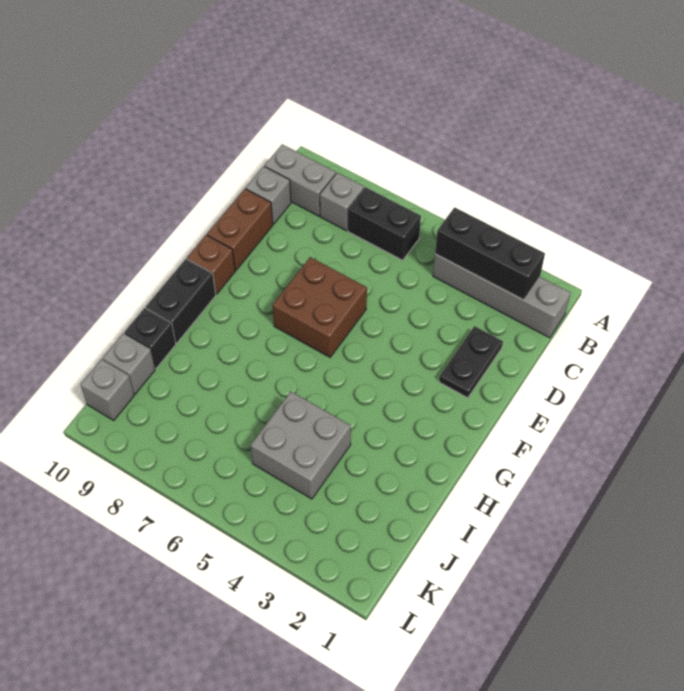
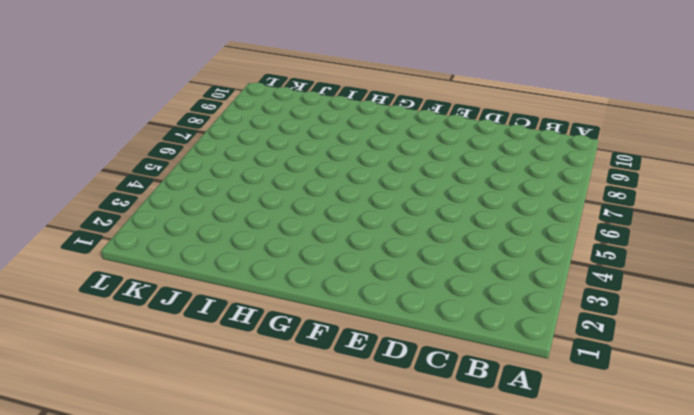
none -> grey 1x4 brick [433,254,571,338]
none -> black 1x2 brick [348,187,421,260]
none -> grey 1x1 brick [320,173,364,231]

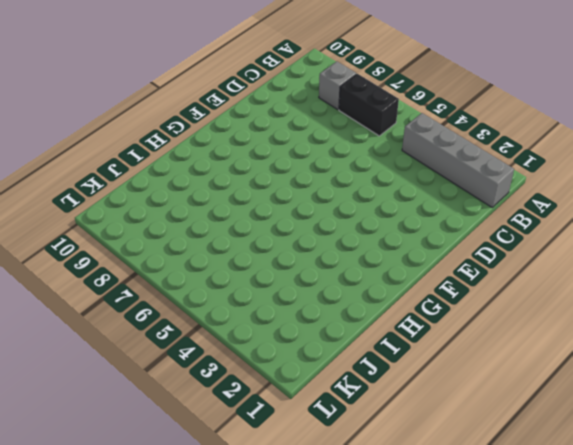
none -> grey 1x2 brick [265,144,336,216]
none -> grey 1x1 brick [246,166,291,224]
none -> black 1x2 plate [439,326,503,398]

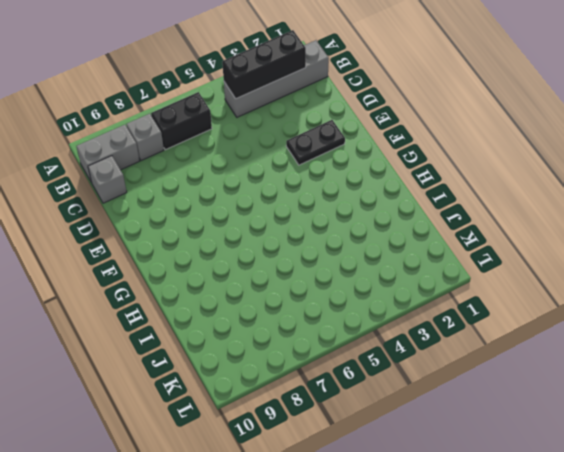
black 1x2 plate [286,120,345,165] -> black 1x2 plate turned to [439,326,503,398]
none -> brown 1x2 brick [207,189,273,270]
none -> brown 2x2 brick [272,257,367,357]
none -> brown 1x1 brick [187,235,235,294]

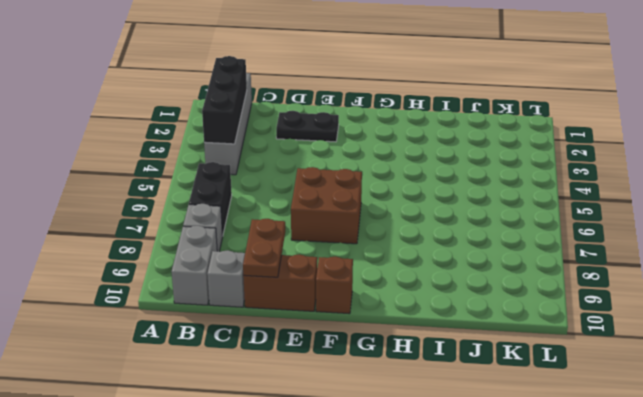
brown 1x2 plate [243,219,285,277] -> none
none -> black 1x2 brick [146,259,216,343]
none -> grey 2x2 brick [251,392,351,499]
none -> black 1x1 brick [124,308,176,368]

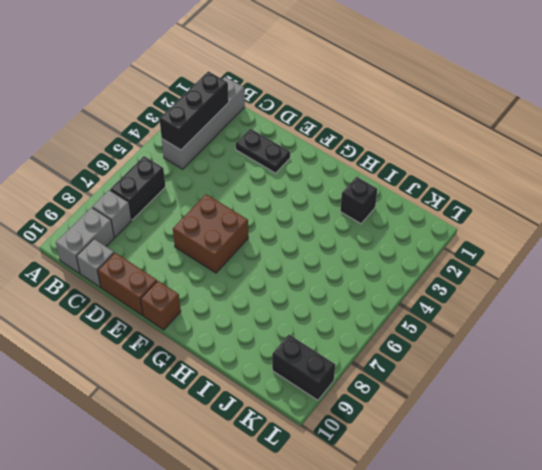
black 1x1 brick [340,177,377,224] -> black 1x1 brick moved to [124,308,176,368]
black 1x2 brick [272,335,335,400] -> black 1x2 brick moved to [146,259,216,343]
none -> grey 2x2 brick [251,392,351,499]
none -> grey 1x1 brick [103,333,155,394]
none -> grey 1x1 brick [81,359,134,420]

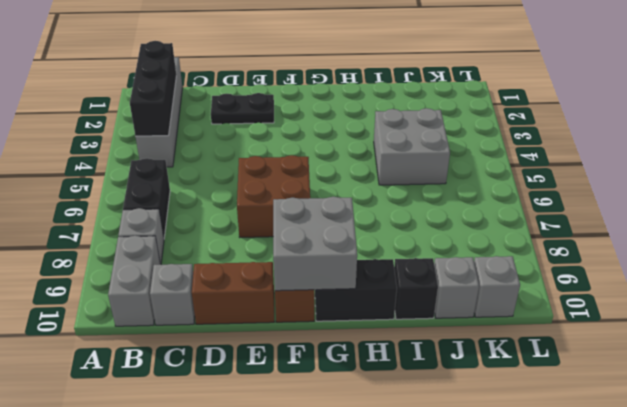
grey 2x2 brick [273,197,357,291] -> none

